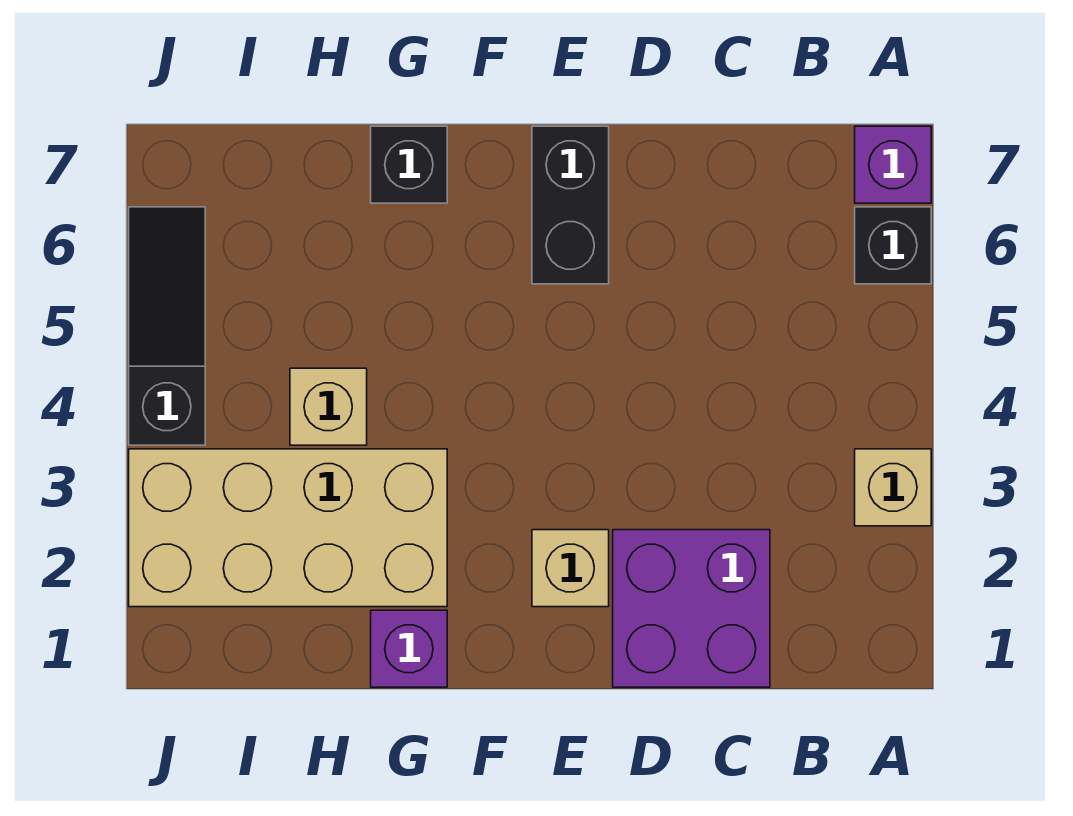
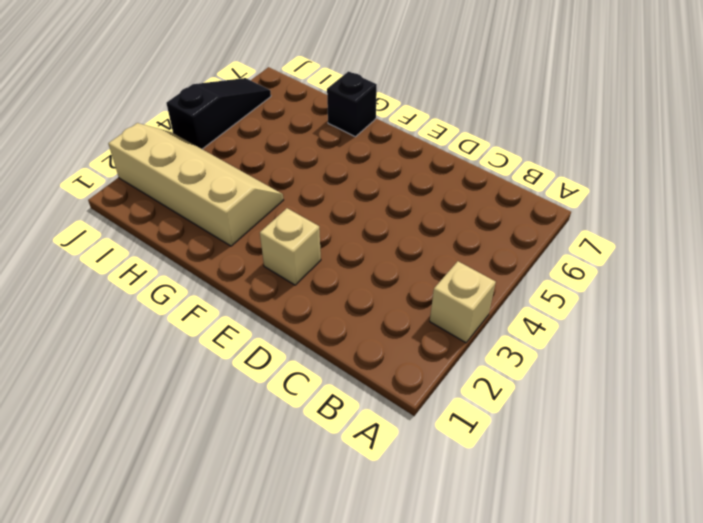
tan 2x4 slope [108,123,283,246] -> tan 2x4 brick [129,449,447,607]
none -> black 1x1 brick [855,207,931,284]
none -> purple 1x1 brick [855,126,931,203]

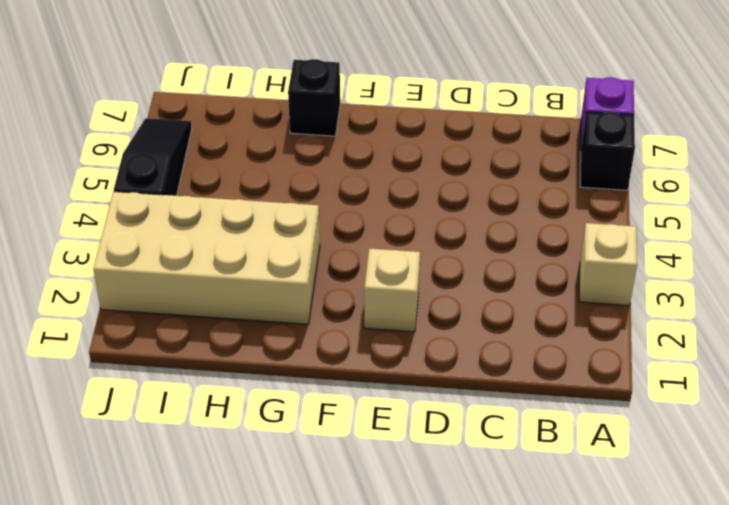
none -> purple 2x2 brick [613,530,770,687]
none -> black 1x2 brick [532,126,609,284]

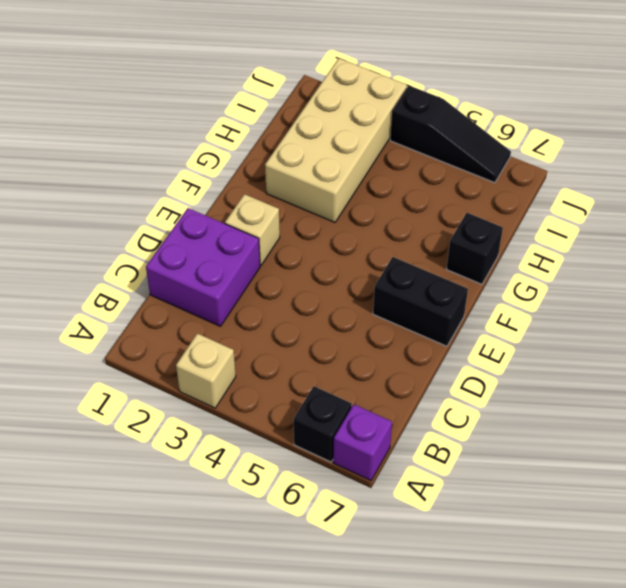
none -> purple 1x1 brick [371,610,447,687]
none -> tan 1x1 brick [290,368,367,445]

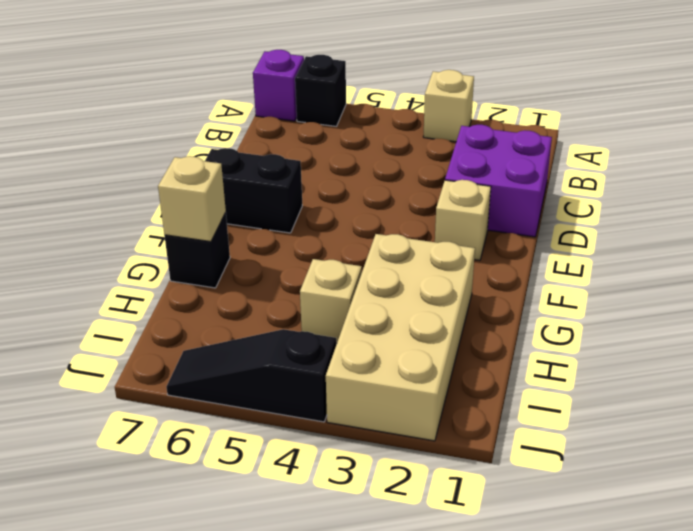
tan 1x1 brick [158,156,226,242] -> none
none -> purple 1x1 brick [371,610,447,687]

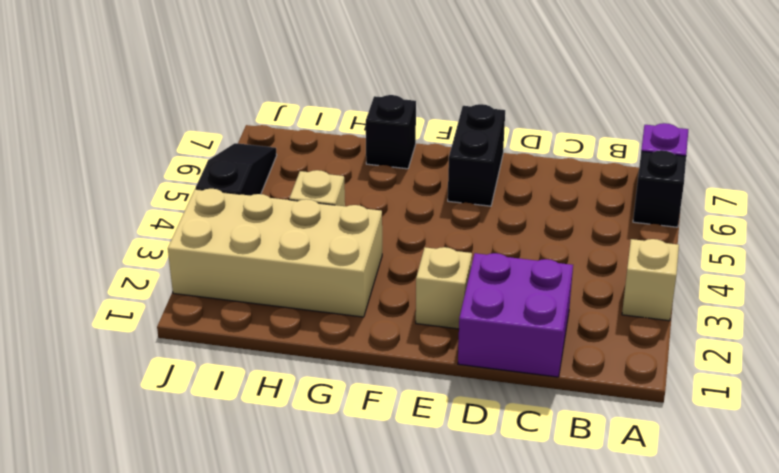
none -> purple 1x1 brick [371,610,447,687]

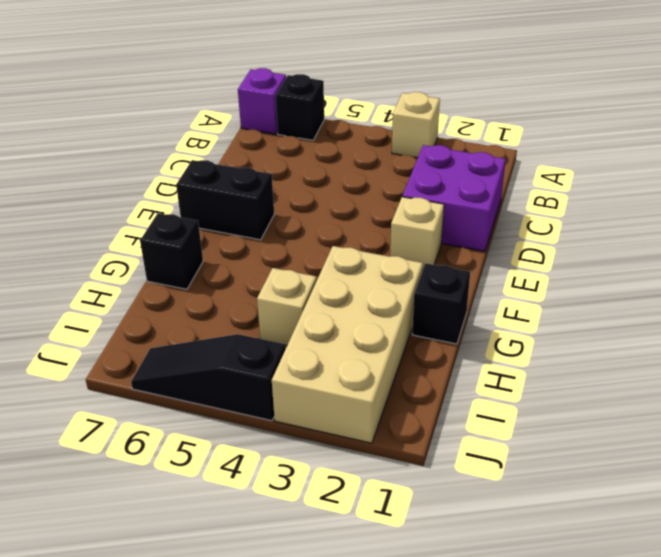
black 1x1 brick [412,263,470,344] -> purple 1x1 brick [371,610,447,687]

